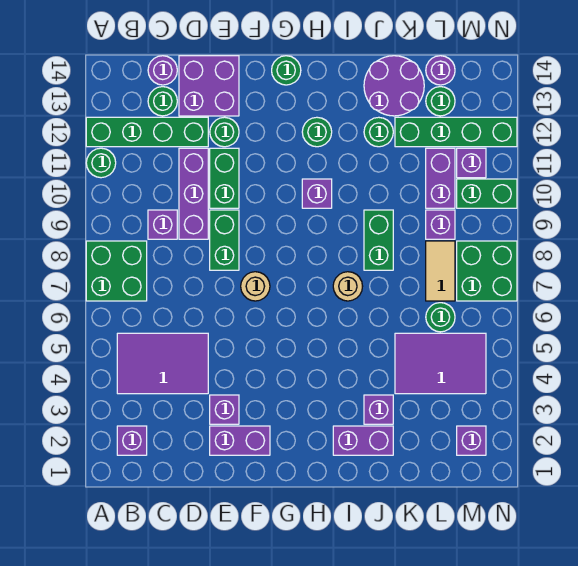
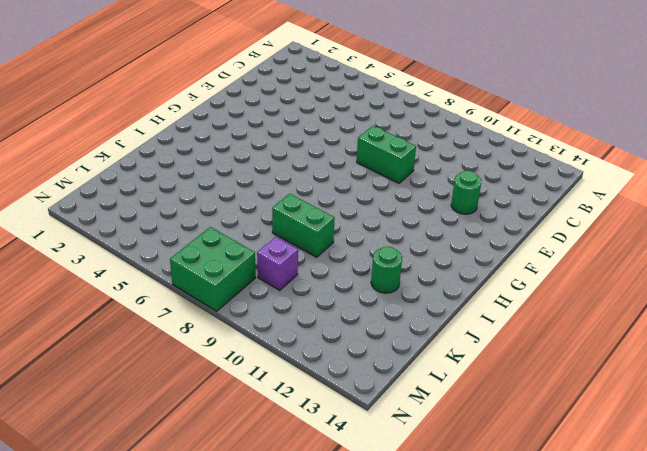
none -> green 2x2 brick [86,241,147,301]
none -> green 1x1 round brick [86,148,116,178]
none -> green 1x4 brick [86,117,208,147]
none -> purple 1x1 brick [117,426,147,455]

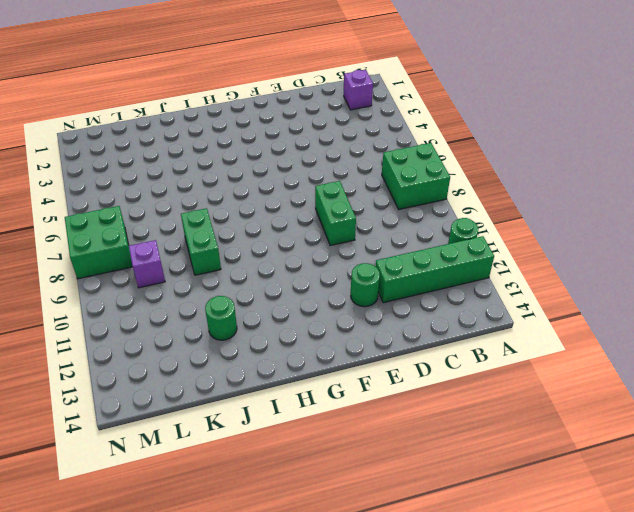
none -> purple 2x3 tile [117,333,208,394]
none -> purple 1x1 brick [148,210,177,239]
none -> green 1x1 round brick [148,87,177,116]
none -> purple 1x1 round brick [148,56,177,85]

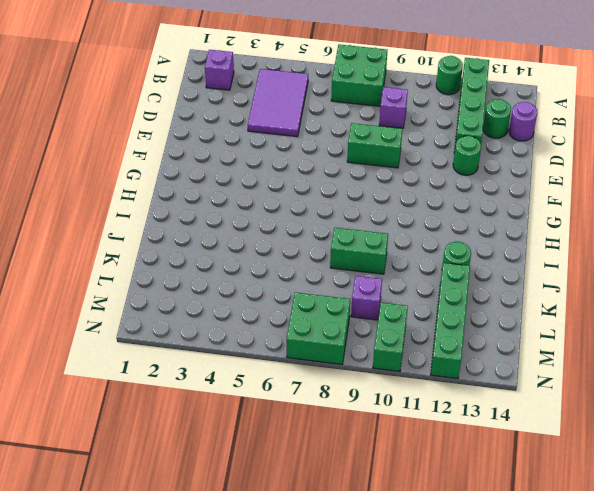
none -> purple 1x3 brick [179,148,208,239]
none -> purple 2x2 brick [179,56,239,116]
none -> purple 1x2 brick [210,426,270,455]
none -> purple 1x1 brick [210,395,239,424]

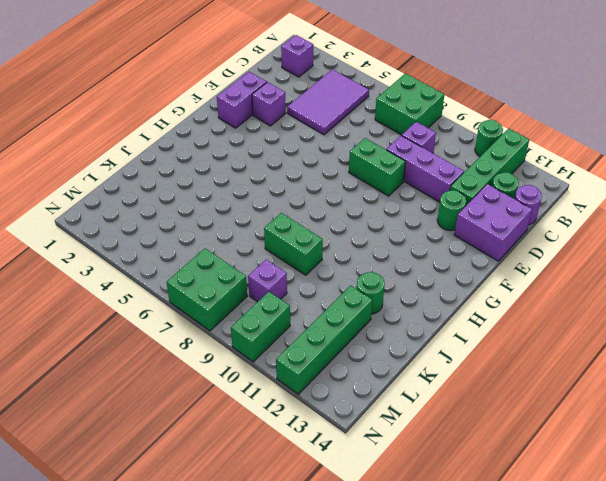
none -> green 1x2 brick [210,148,239,208]
none -> tan 1x1 round brick [241,272,270,301]
none -> green 1x1 round brick [272,56,301,85]
none -> purple 1x1 brick [302,179,332,208]

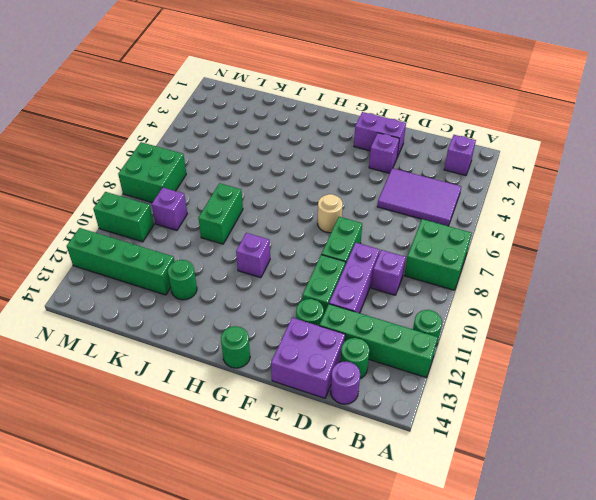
none -> green 1x1 round brick [302,117,332,147]
none -> purple 1x2 brick [333,426,393,455]
none -> tan 1x1 round brick [333,272,363,301]
none -> purple 1x1 brick [364,395,393,424]

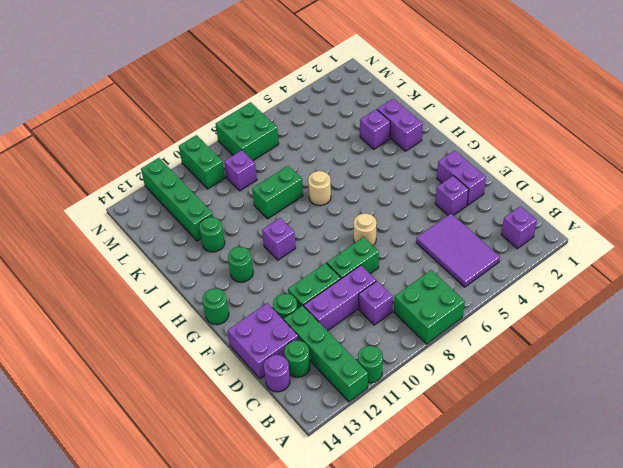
none -> purple 2x2 round brick [364,56,424,116]
none -> purple 2x3 tile [395,333,486,394]
none -> green 1x1 round brick [426,303,455,332]
none -> tan 1x2 tile [426,241,455,301]

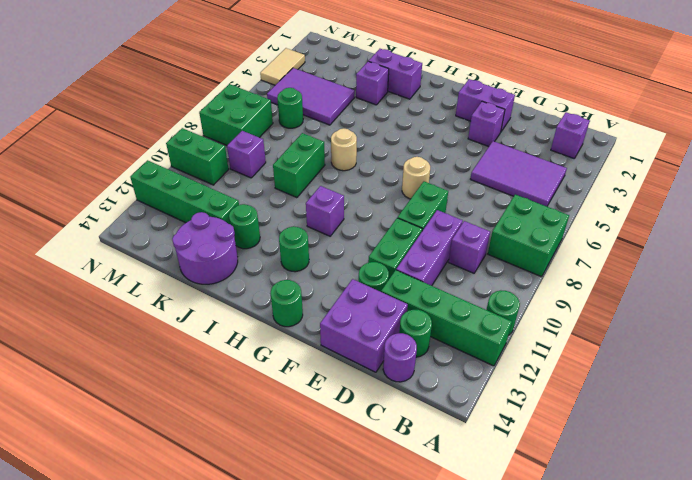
tan 1x2 tile [260,48,305,85] -> tan 1x2 tile moved to [426,241,455,301]
none -> purple 1x2 brick [426,148,455,208]
none -> green 1x1 round brick [426,87,455,116]
none -> purple 1x1 round brick [426,56,455,85]
none -> purple 1x1 brick [457,426,486,455]

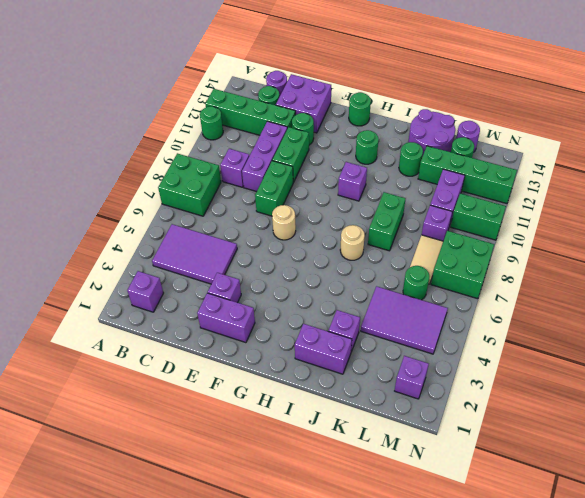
none -> purple 1x1 brick [457,148,486,178]

